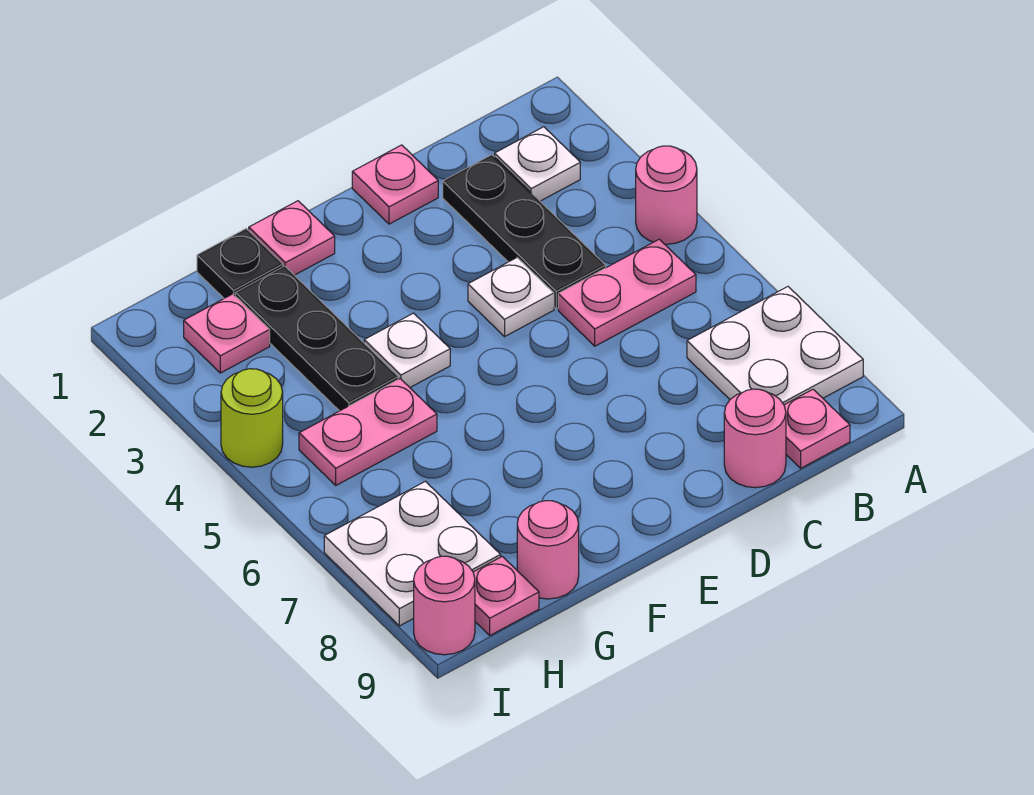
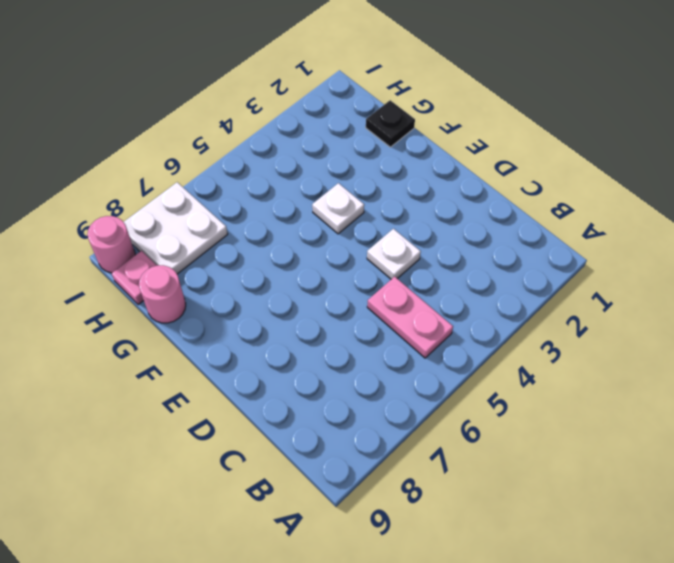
none -> pink 1x1 round brick [636,146,697,244]
none -> white 2x2 plate [687,287,863,405]
none -> white 1x1 plate [495,127,580,201]

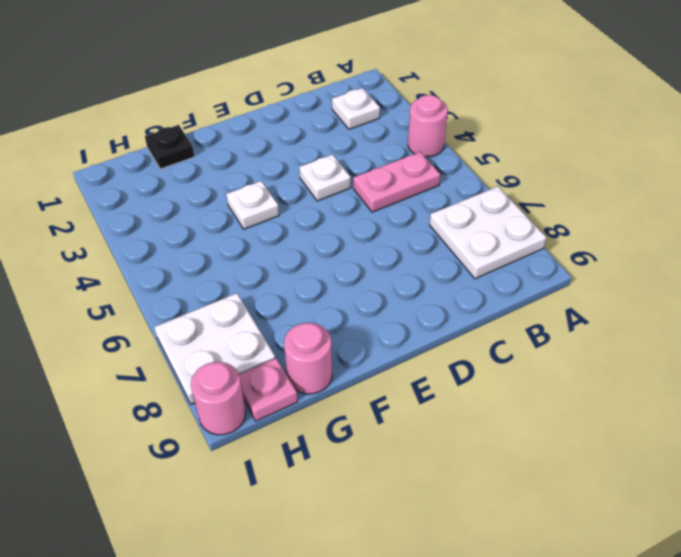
none -> pink 1x1 plate [784,389,850,468]
none -> black 1x3 plate [443,155,606,309]
none -> pink 1x1 round brick [724,389,786,488]

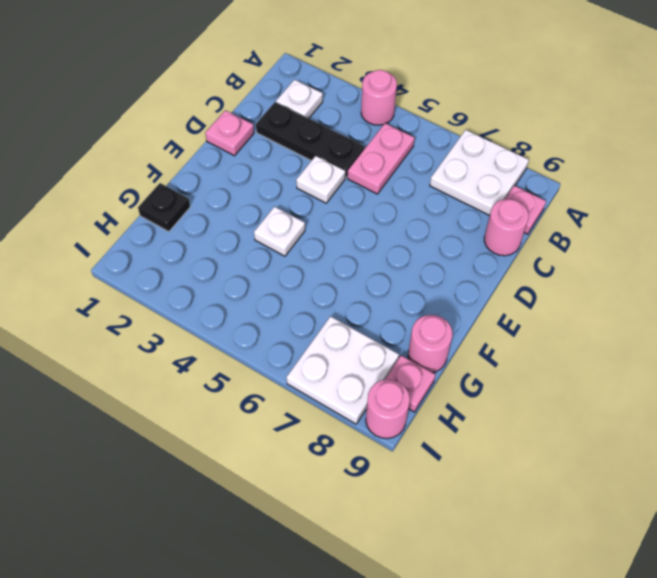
none -> pink 1x1 plate [249,201,335,275]
none -> black 1x3 plate [235,266,398,411]
none -> pink 1x2 plate [299,379,437,485]

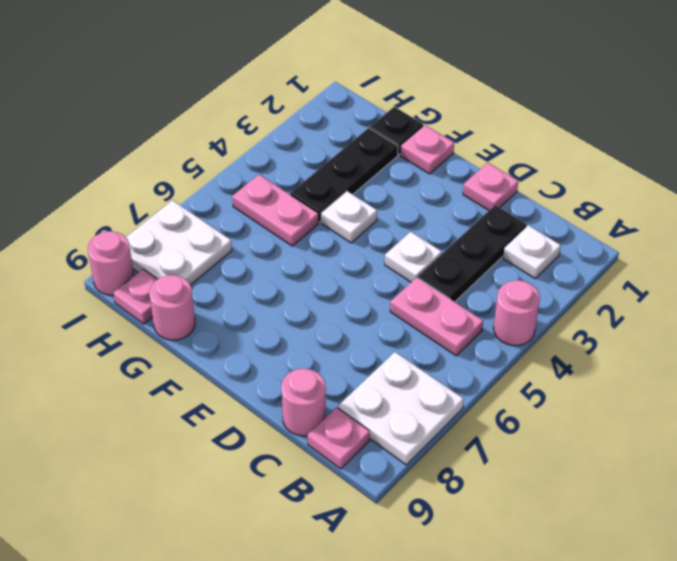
none -> pink 1x1 plate [184,294,270,373]
none -> lime 1x1 round brick [221,369,283,467]

